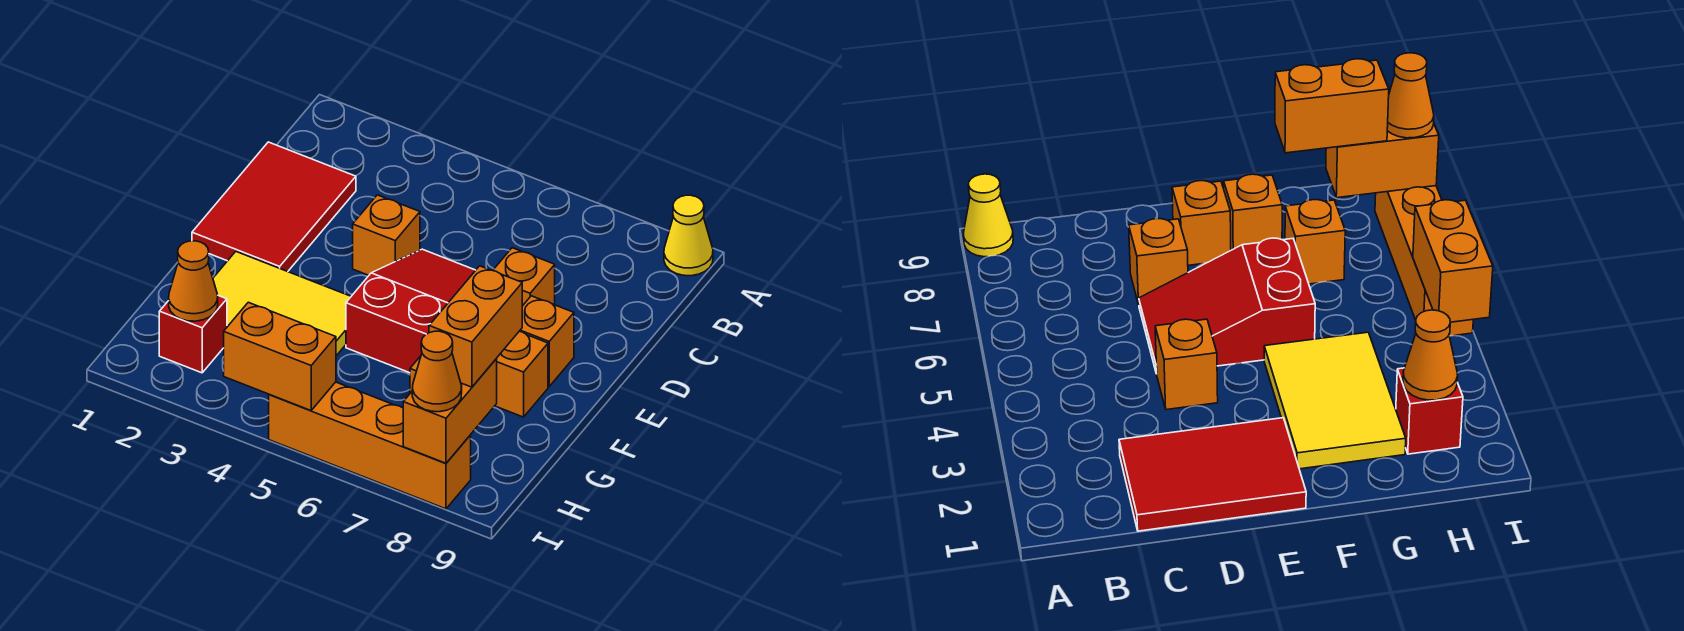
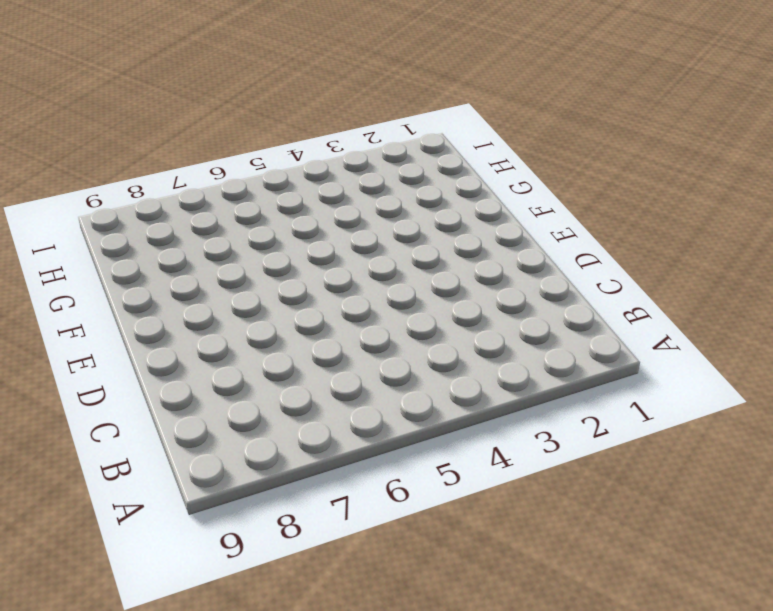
none -> yellow 1x1 cone [664,195,713,276]
none -> red 2x3 tile [192,142,356,272]
none -> orange 1x1 brick [353,195,420,275]

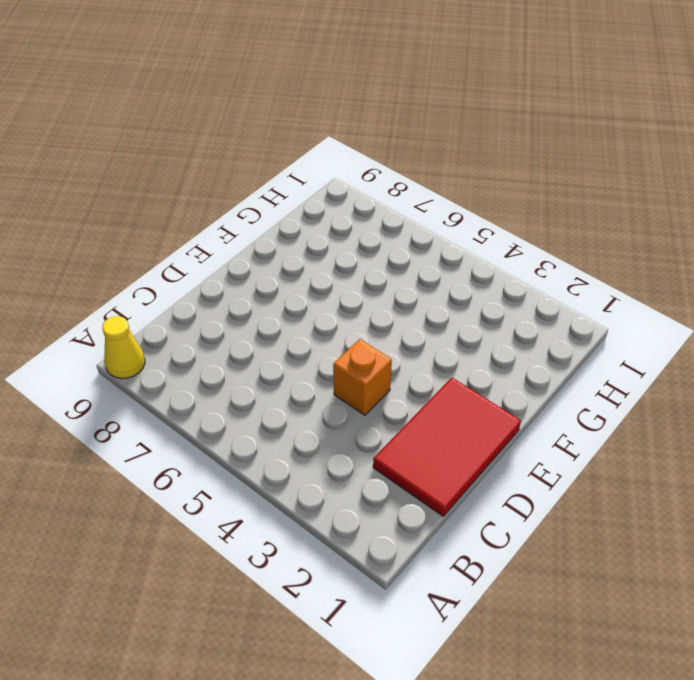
none -> red 2x3 slope [346,249,476,373]
none -> orange 1x1 brick [493,248,555,306]
none -> orange 1x1 brick [520,296,574,386]

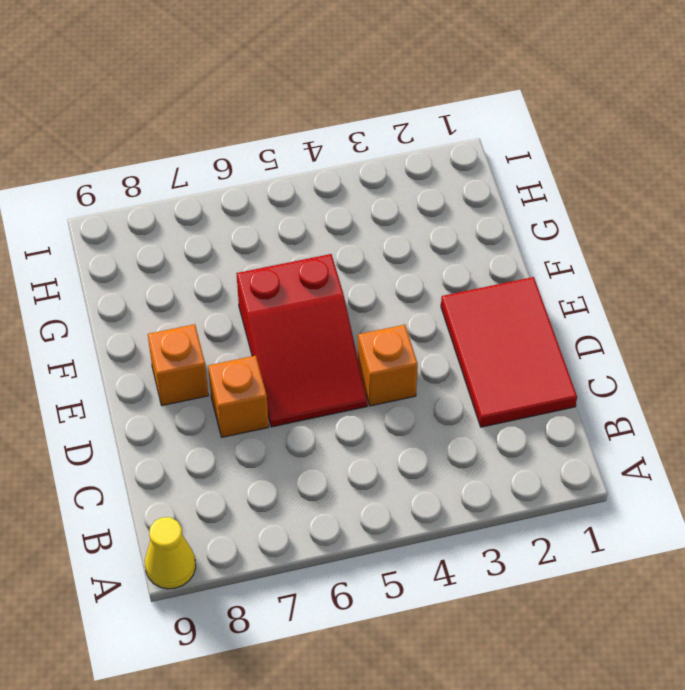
none -> yellow 2x3 tile [213,252,351,356]
none -> orange 1x1 brick [495,331,548,417]
none -> orange 1x1 brick [1285,200,1345,284]

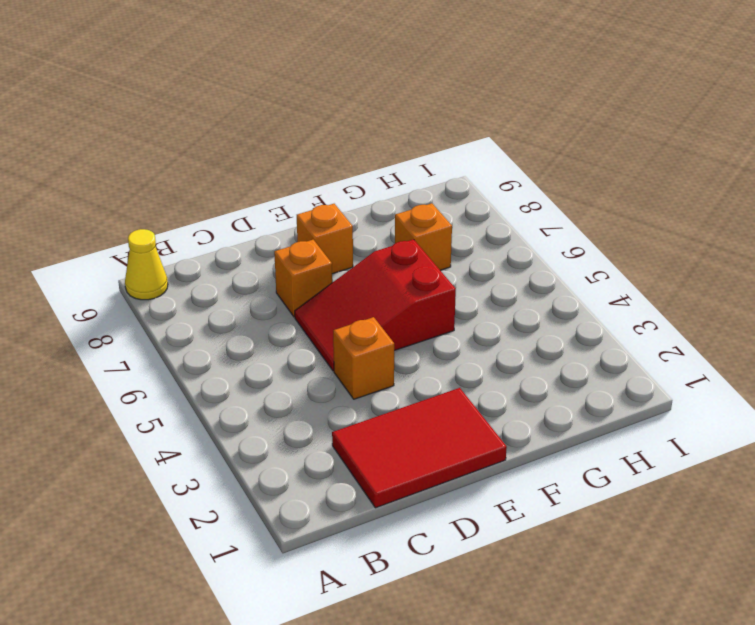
none -> yellow 2x3 tile [213,252,351,356]
none -> orange 1x1 brick [495,331,548,417]
none -> red 1x1 brick [159,296,227,373]

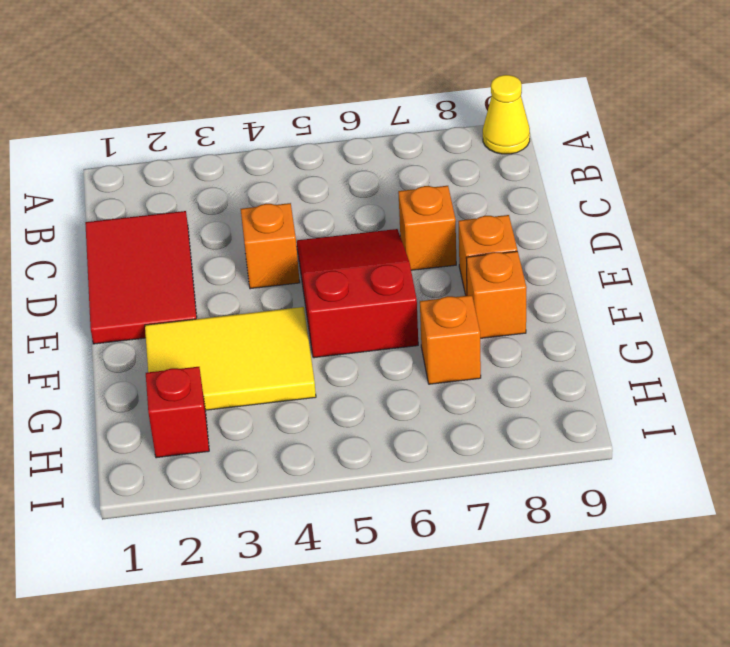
none -> orange 1x4 brick [269,382,471,509]
none -> orange 1x1 cone [169,241,218,321]
none -> orange 1x2 brick [403,359,497,463]

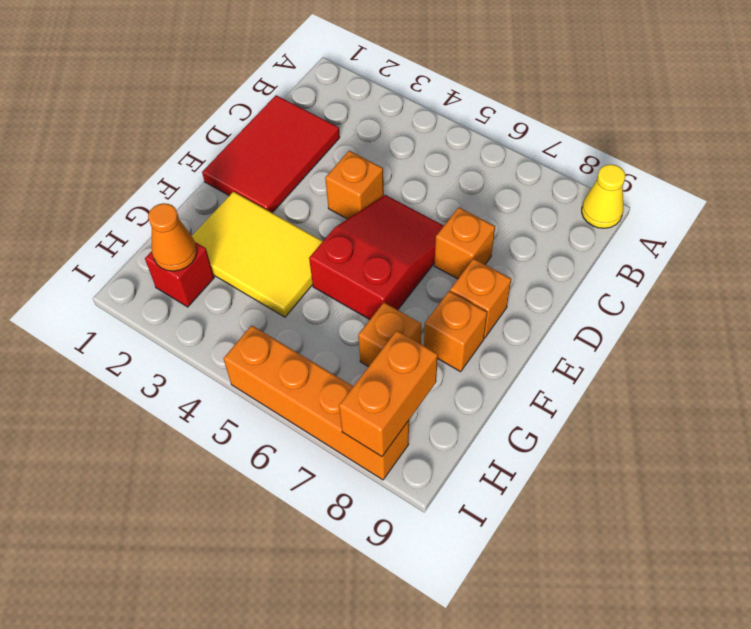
none -> orange 1x2 brick [224,302,336,410]
none -> orange 1x2 brick [429,266,522,387]
none -> orange 1x1 cone [412,331,462,412]

